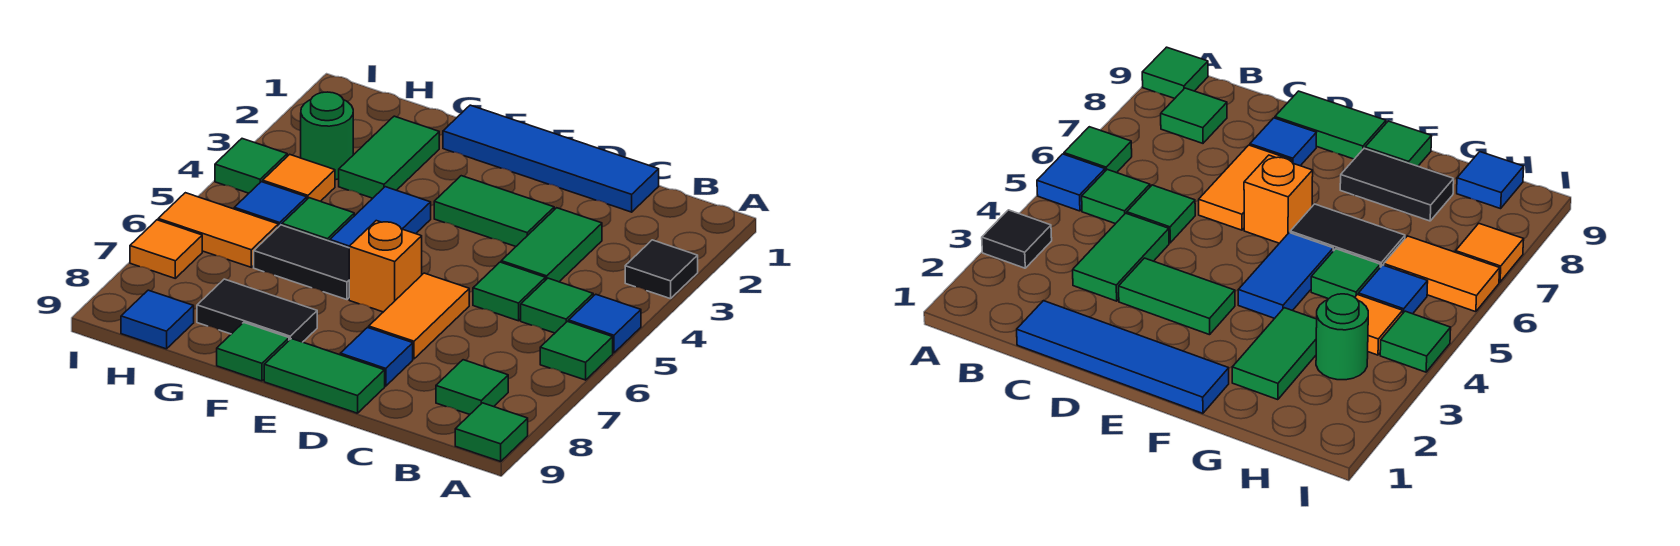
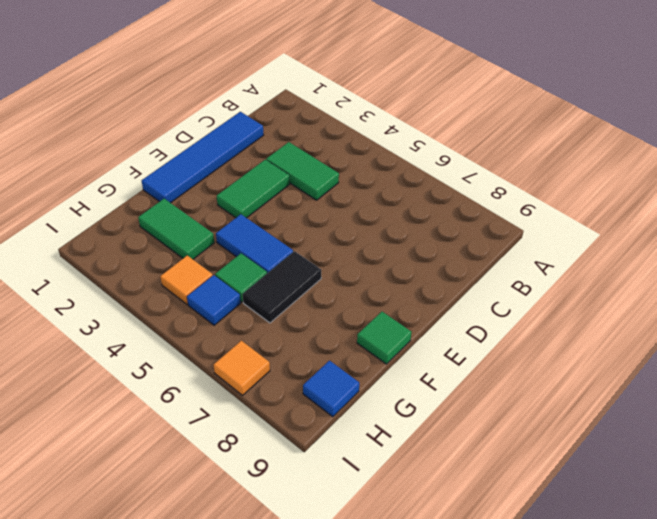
none -> black 1x1 tile [625,240,698,299]
none -> blue 1x1 tile [569,294,641,353]
none -> green 1x1 tile [540,321,613,380]

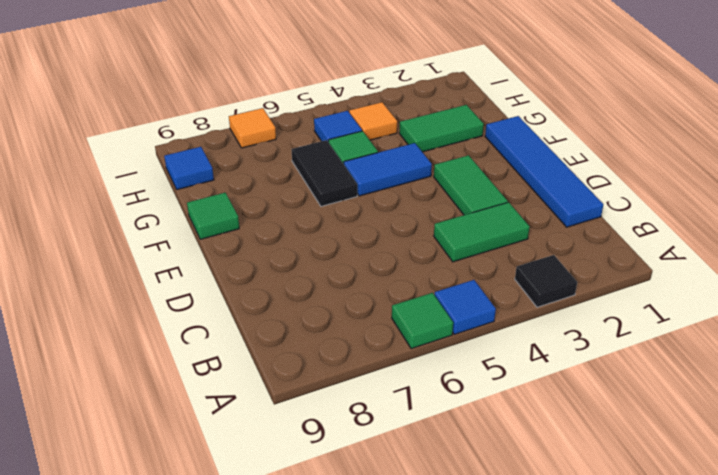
none -> green 1x1 tile [455,403,528,461]
none -> green 1x1 tile [521,278,593,333]
none -> green 1x1 tile [436,360,508,414]

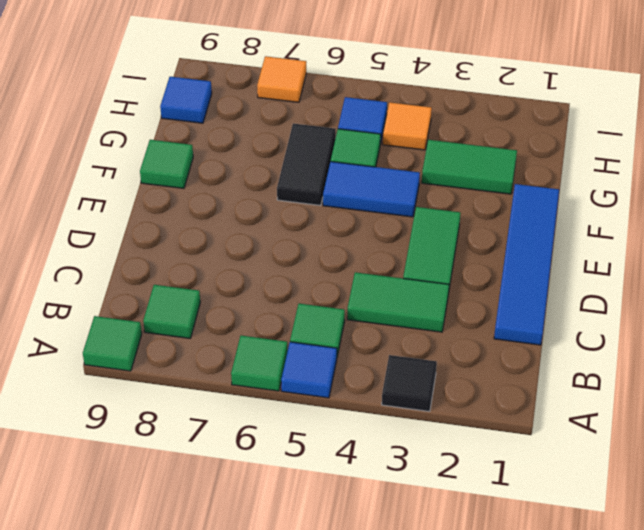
none -> green 1x1 tile [473,262,545,321]
none -> orange 1x2 tile [369,273,469,359]
none -> blue 1x1 tile [340,328,413,386]

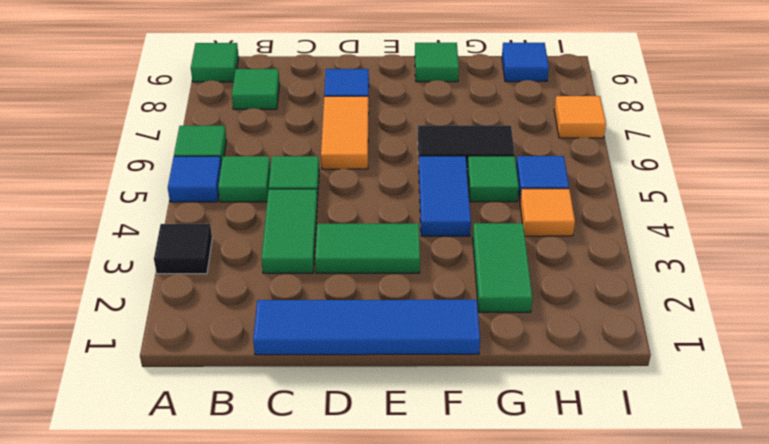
none -> green 1x2 tile [264,339,385,413]
none -> orange 1x1 brick [349,221,422,312]
none -> black 1x2 tile [197,279,317,342]

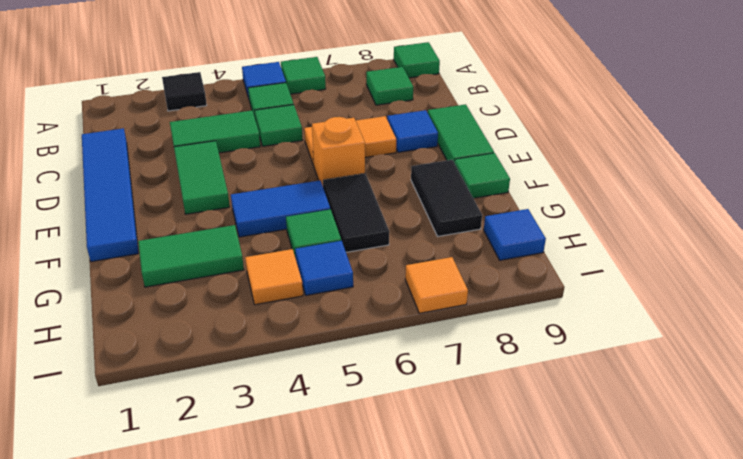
none -> green 1x1 round brick [301,92,353,180]
none -> orange 1x2 tile [158,193,278,267]
none -> green 1x1 tile [215,139,287,193]

